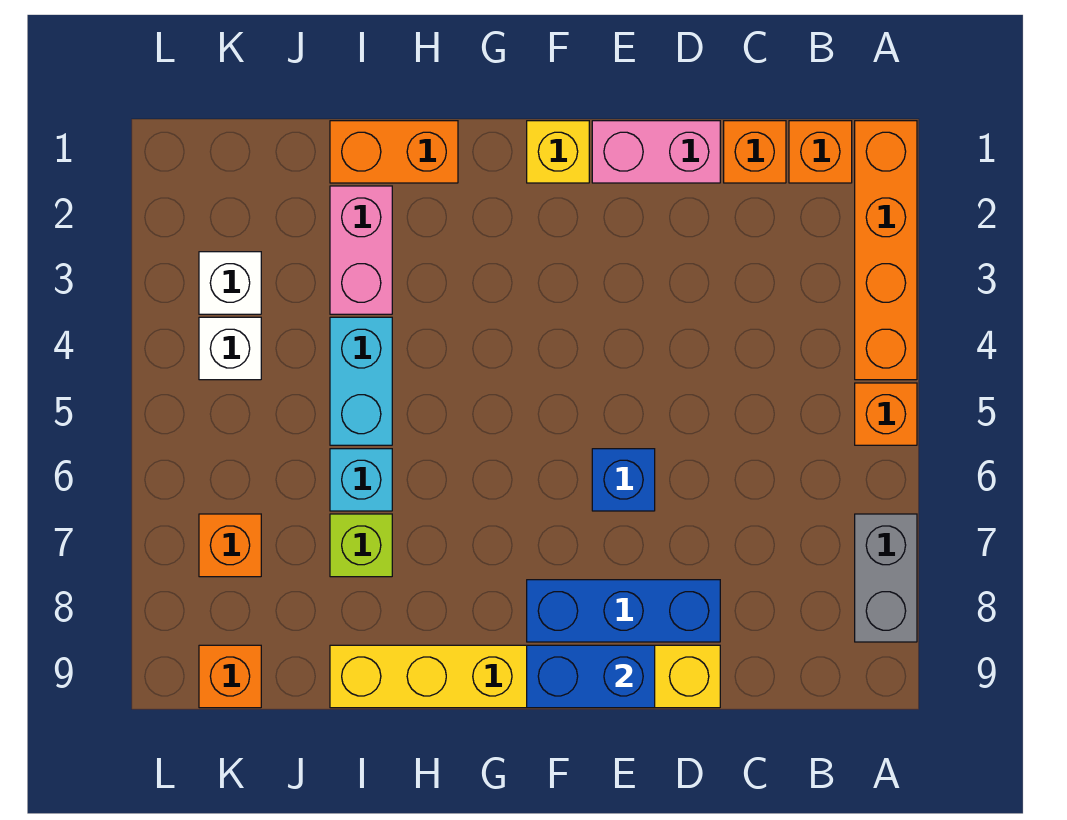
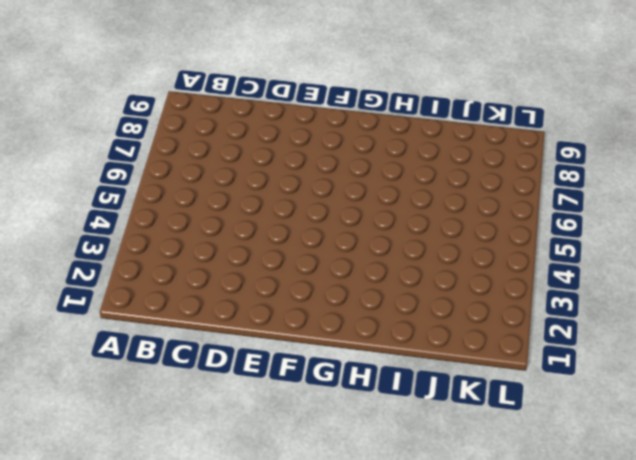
none -> orange 1x4 brick [855,121,917,380]
none -> orange 1x1 brick [855,383,917,445]
none -> grey 1x2 brick [855,514,917,642]

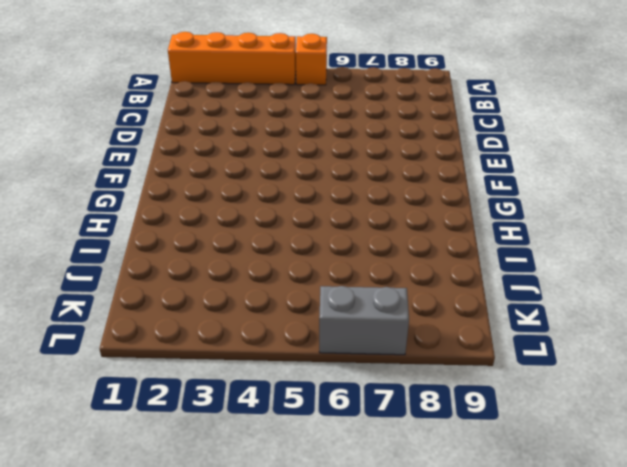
grey 1x2 brick [319,286,409,355] -> grey 1x2 brick moved to [855,514,917,642]
none -> orange 1x1 brick [789,121,852,183]
none -> orange 1x1 brick [724,121,786,183]
none -> pink 1x2 brick [592,121,720,183]

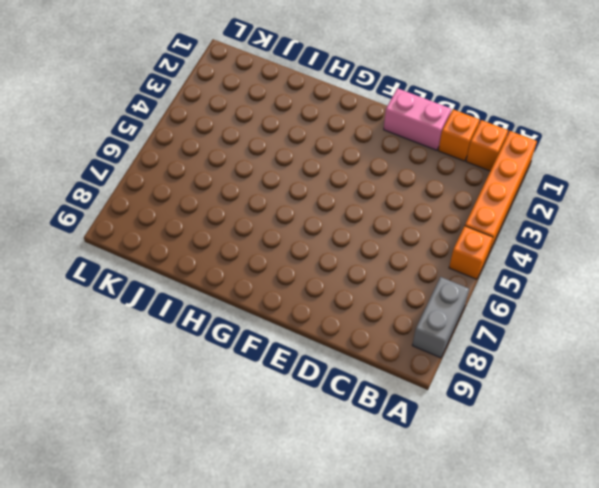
none -> blue 1x3 brick [527,580,720,642]
none -> yellow 1x6 brick [330,645,720,708]
none -> blue 1x1 brick [592,449,655,511]

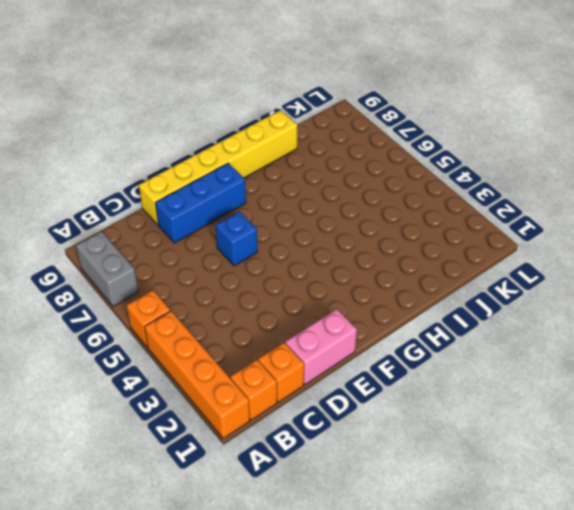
none -> yellow 1x1 brick [527,121,589,183]
none -> orange 1x2 brick [330,121,458,183]
none -> pink 1x2 brick [330,186,392,314]

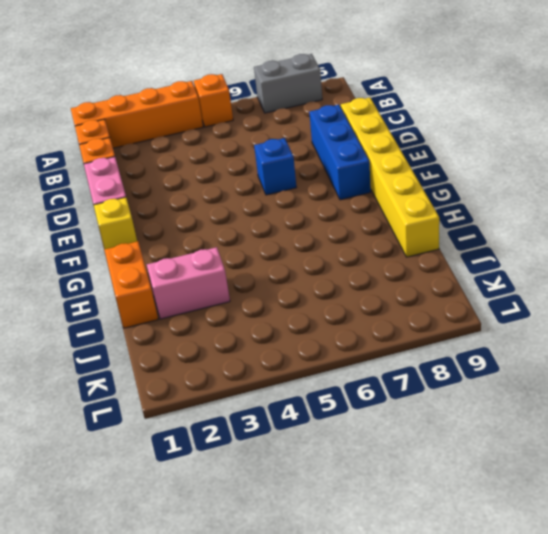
none -> cyan 1x2 brick [330,317,392,445]
none -> cyan 1x1 brick [330,449,392,511]
none -> lime 1x1 brick [330,514,392,577]

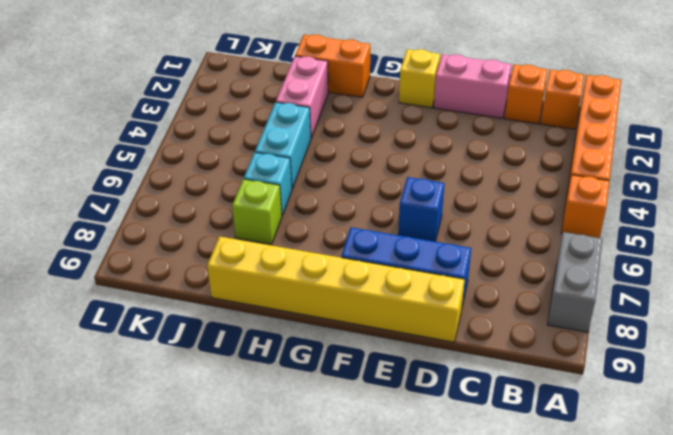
none -> white 1x1 brick [199,252,261,314]
none -> white 1x1 brick [199,317,261,380]
none -> orange 1x1 brick [199,514,261,577]

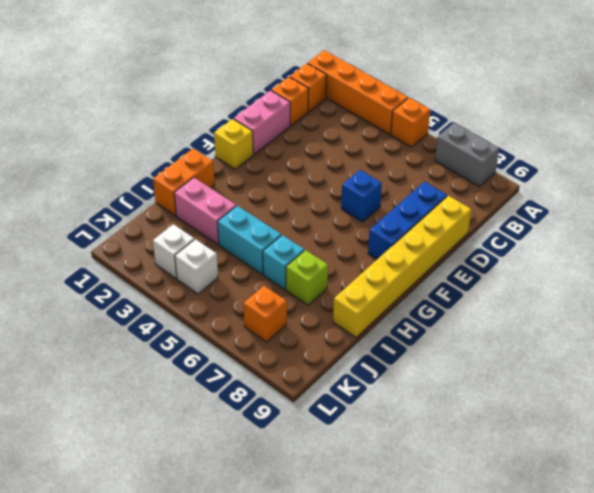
none -> orange 1x1 brick [199,645,261,708]
none -> blue 1x2 brick [527,645,655,708]

